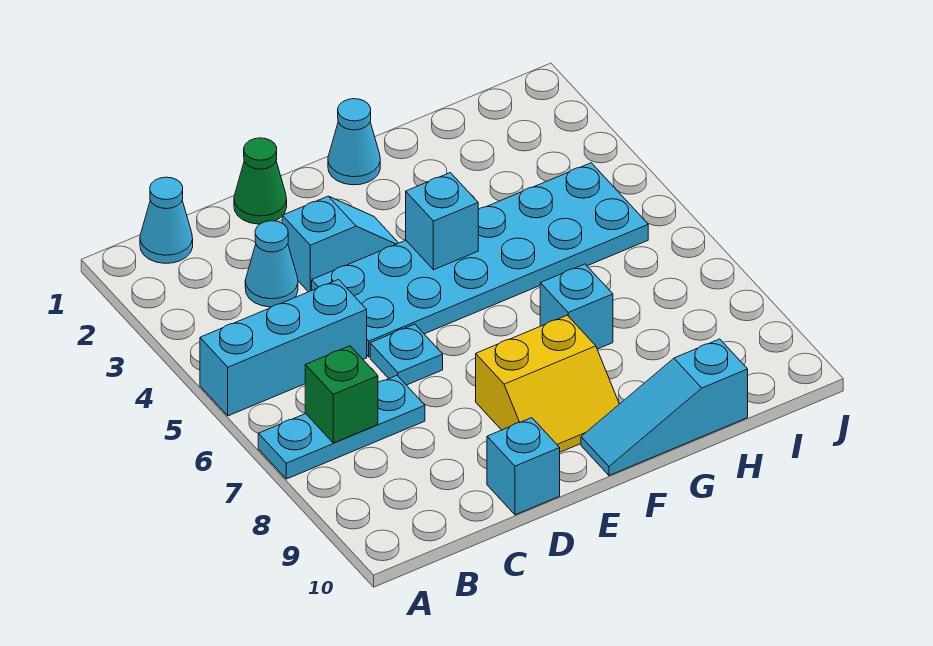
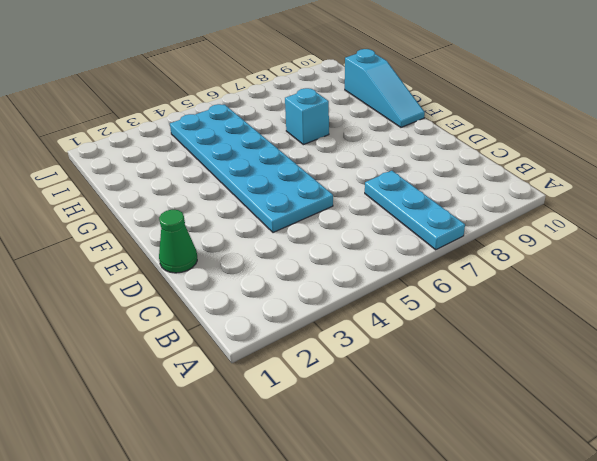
none -> cyan 1x3 brick [200,280,367,416]
none -> cyan 1x1 cone [140,177,193,263]
none -> cyan 1x1 cone [245,221,298,307]

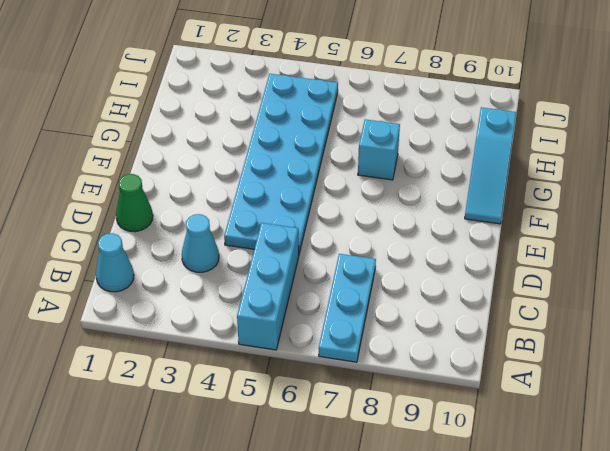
none -> cyan 1x2 slope [282,196,398,292]
none -> cyan 1x1 plate [370,324,443,385]
none -> cyan 1x1 brick [487,418,560,515]

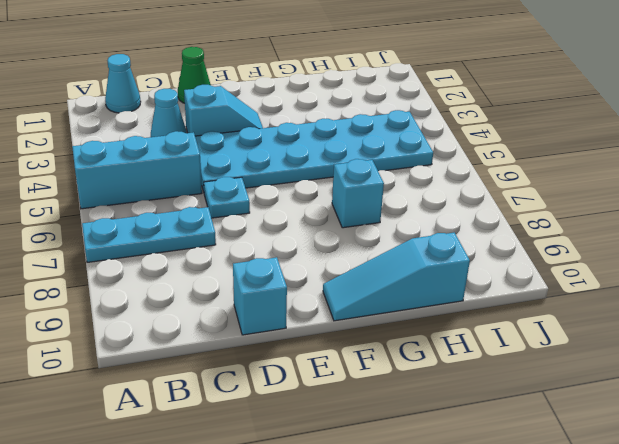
none -> yellow 2x2 slope [476,315,619,452]
none -> cyan 1x1 cone [328,99,380,185]
none -> green 1x1 brick [305,346,378,443]

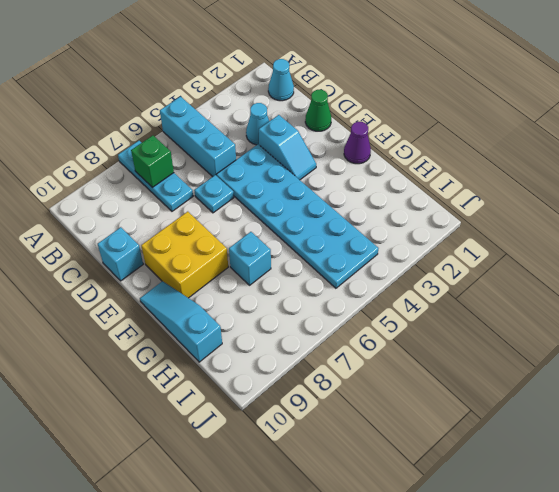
yellow 2x2 brick [141,212,228,298] -> yellow 2x2 slope [476,315,619,452]
purple 1x1 cone [344,122,371,164] -> cyan 1x1 cone [328,99,380,185]
none -> cyan 1x1 brick [406,173,478,270]

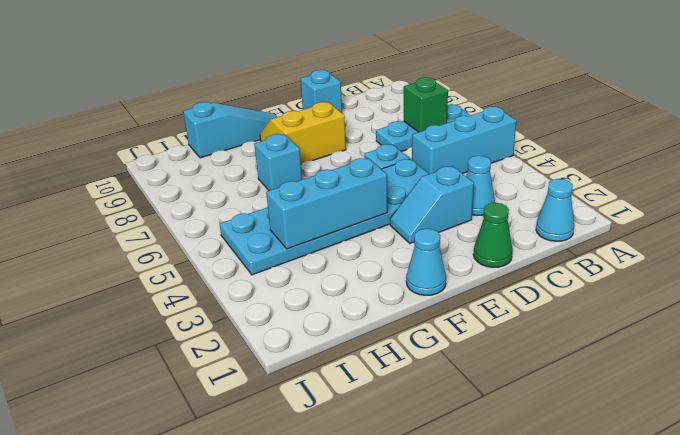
cyan 1x3 brick [266,158,387,249] -> cyan 1x1 brick [406,173,478,270]

